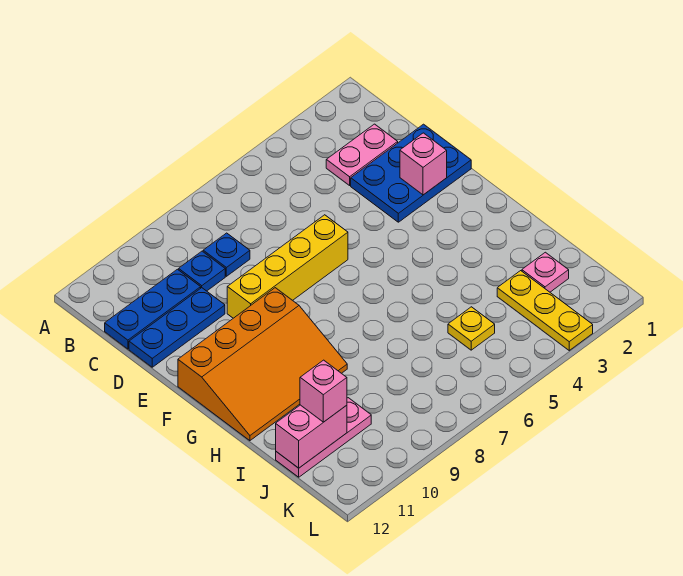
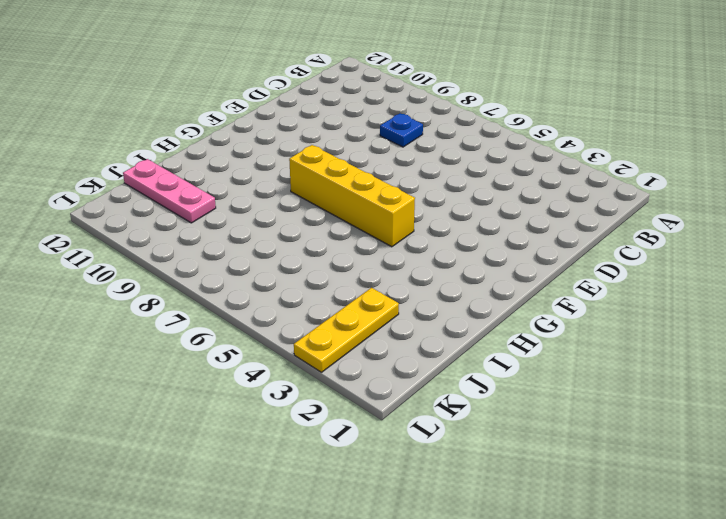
yellow 1x4 brick [289,145,415,247] -> yellow 1x4 brick moved to [227,215,348,318]
none -> pink 1x2 plate [326,124,398,185]
none -> blue 1x1 plate [179,251,225,291]
none -> blue 1x3 plate [105,269,201,349]

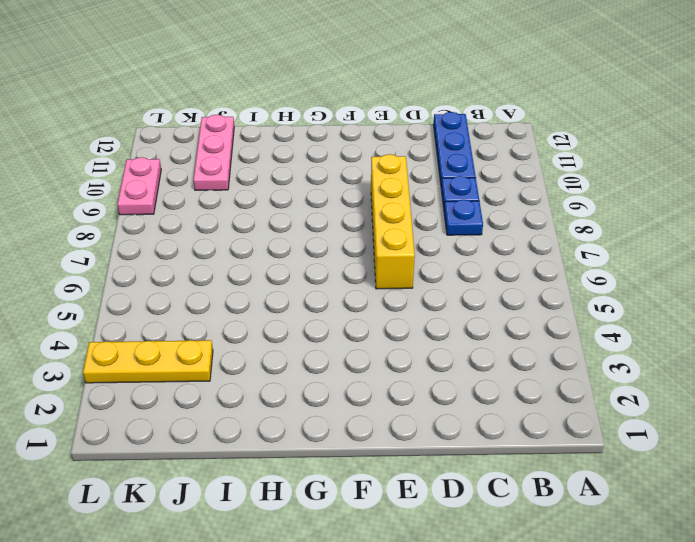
pink 1x2 plate [117,157,161,215] -> pink 1x2 plate moved to [326,124,398,185]
none -> blue 2x3 plate [351,124,471,222]
none -> blue 1x3 plate [129,288,225,367]
none -> orange 3x4 slope [178,288,347,441]

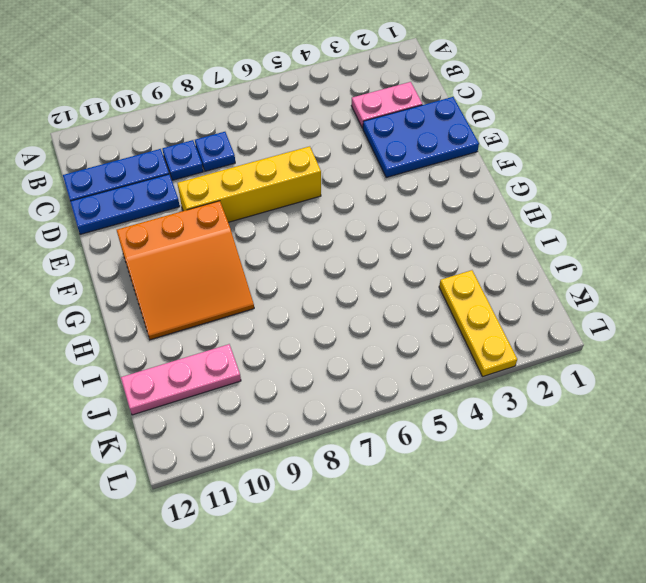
orange 3x3 slope [117,201,254,340] -> orange 3x4 slope [178,288,347,441]
none -> pink 1x1 plate [522,252,569,292]
none -> yellow 1x1 plate [448,307,495,350]
none -> pink 1x1 brick [400,133,447,195]

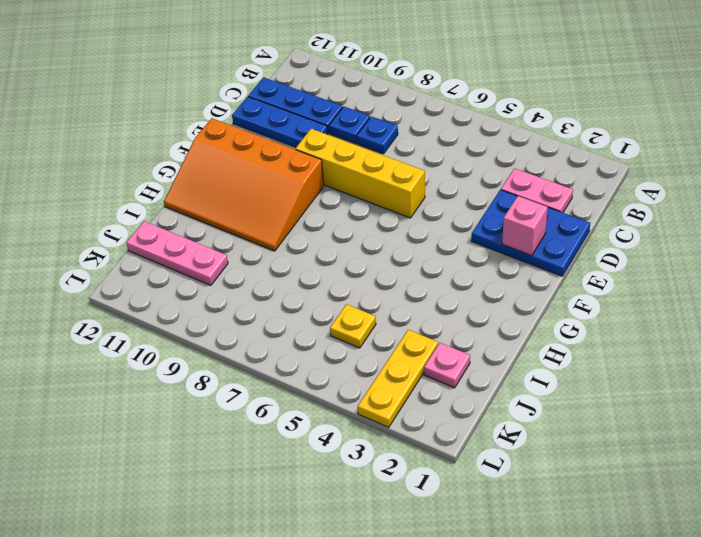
none -> pink 1x2 brick [276,405,347,468]
none -> pink 1x1 brick [300,360,347,422]

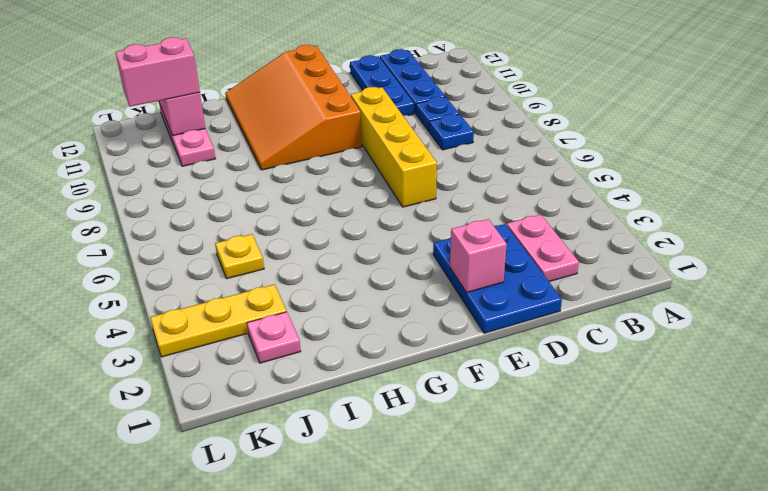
pink 1x2 brick [116,37,200,107] -> pink 1x1 brick [300,360,347,422]

